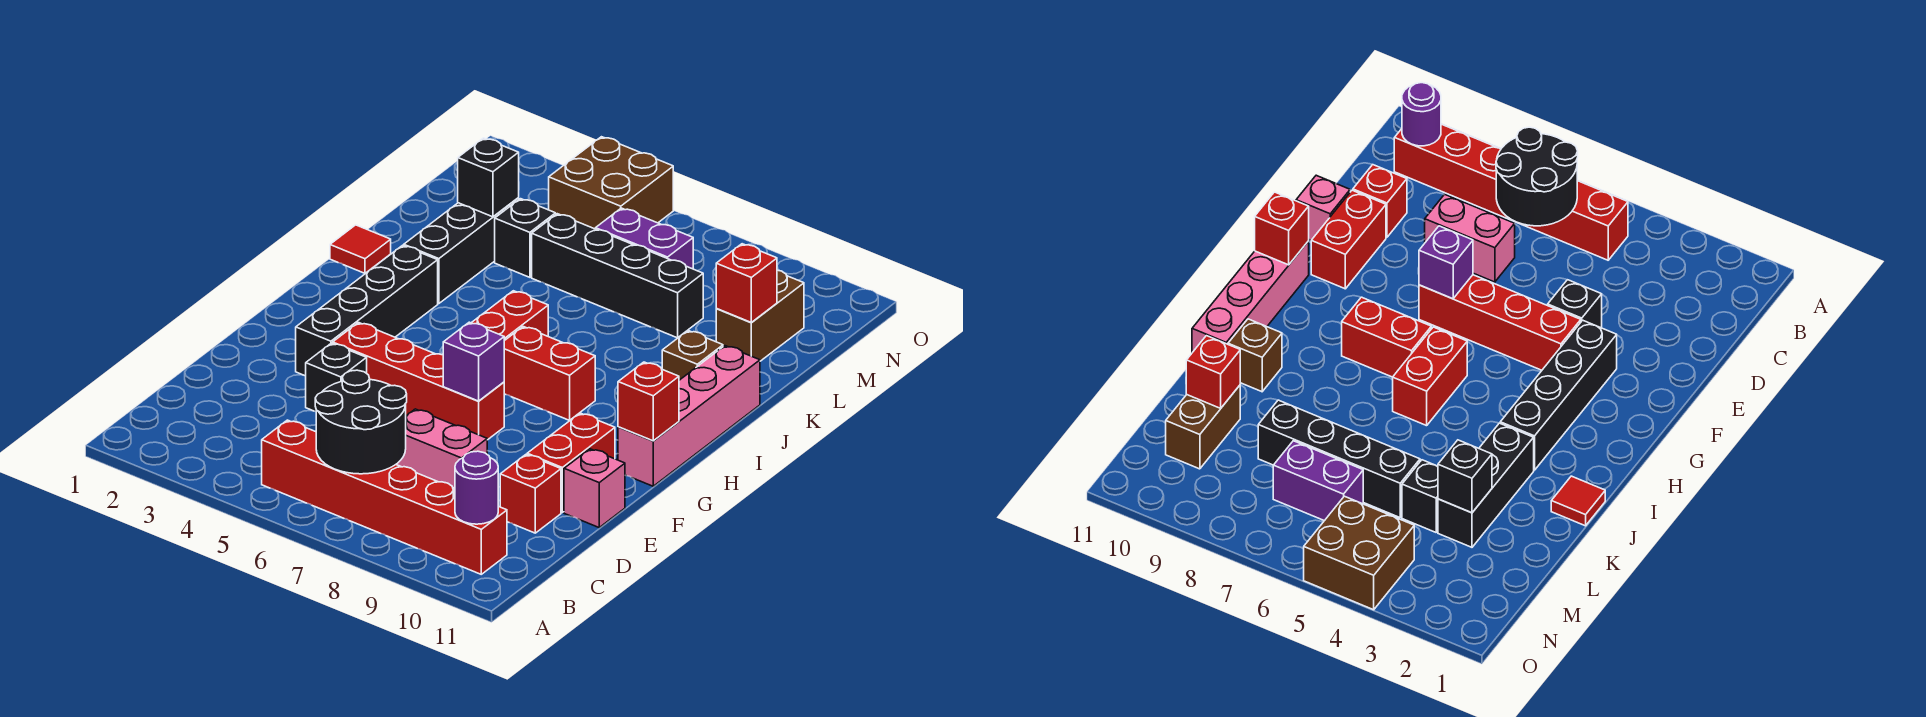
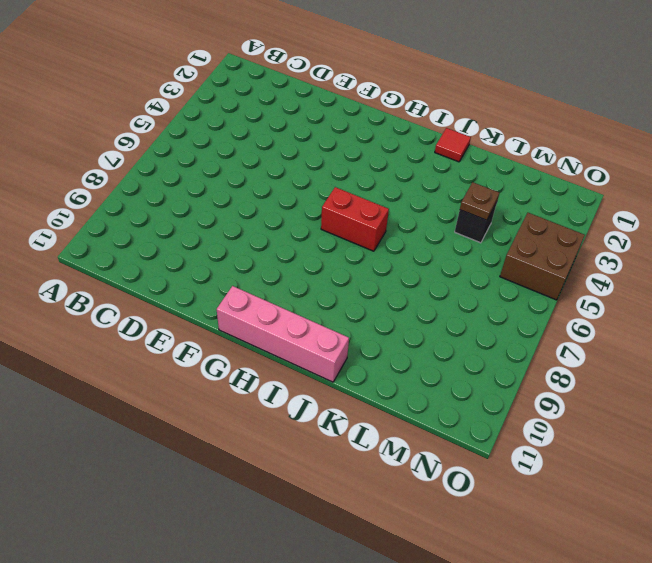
brown 1x1 plate [460,182,499,220] -> none
none -> red 1x6 brick [262,420,507,574]
none -> pink 1x2 brick [396,409,487,488]
none -> red 1x1 brick [500,454,561,533]

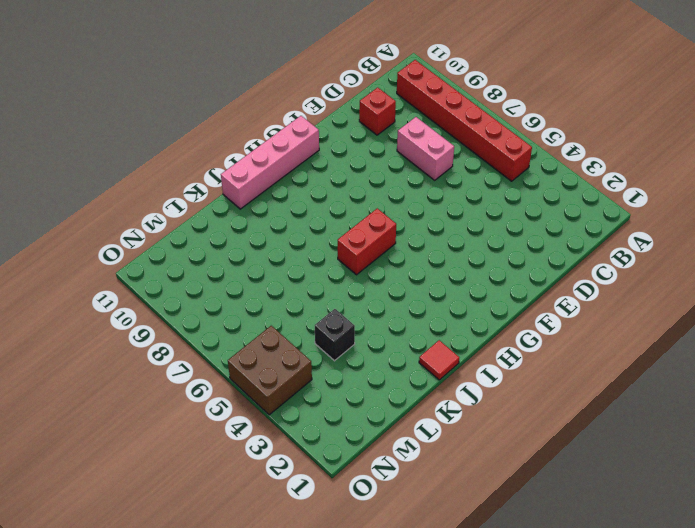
none -> black 1x1 brick [306,343,367,412]
none -> red 1x2 brick [527,413,615,512]
none -> pink 1x1 brick [564,449,625,527]

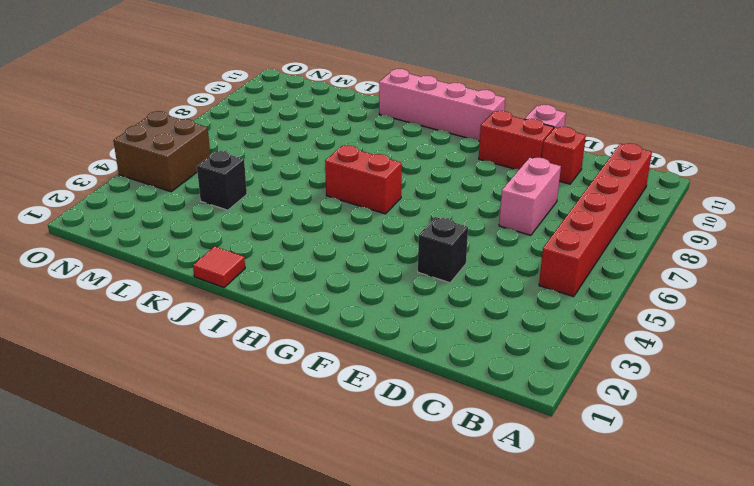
none -> black 1x4 brick [296,245,438,376]
none -> red 1x4 brick [333,323,504,440]
none -> red 1x2 brick [504,327,595,420]

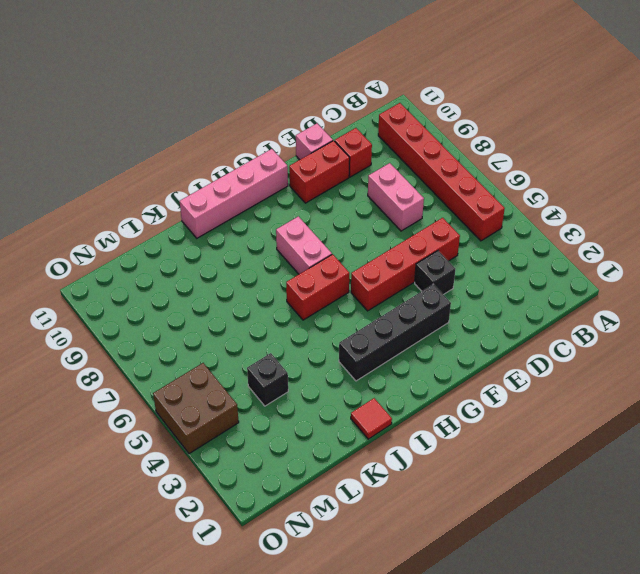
red 1x4 brick [351,218,460,311] -> red 1x4 brick turned to [333,323,504,440]
pink 1x2 brick [276,216,332,274] -> red 1x2 brick [504,327,595,420]
none -> black 1x3 brick [404,198,519,304]
none -> brown 1x1 brick [662,331,723,380]
none -> black 1x4 brick [532,214,703,338]

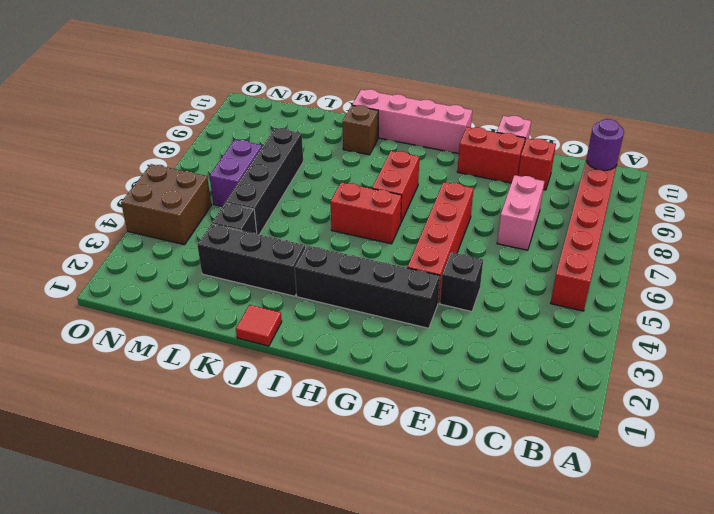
none -> brown 1x2 brick [716,270,804,361]
none -> black 2x2 round brick [315,370,407,474]
none -> purple 1x1 brick [443,322,504,401]

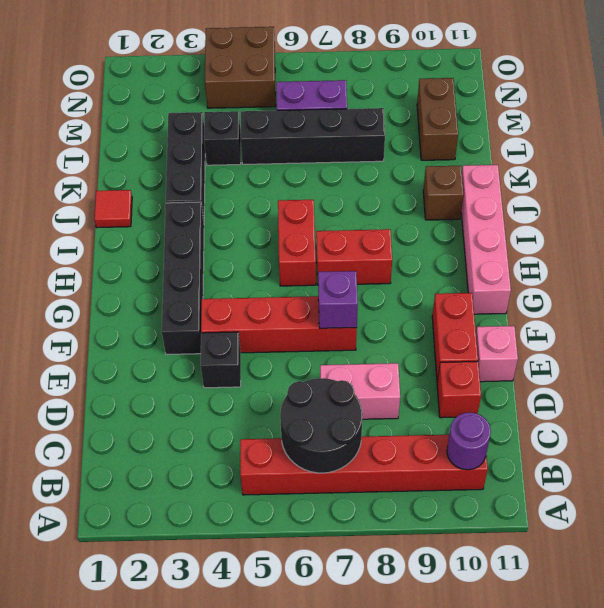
none -> red 1x1 brick [618,362,679,441]
none -> black 1x1 brick [458,138,519,217]
none -> red 1x1 brick [716,244,777,323]

